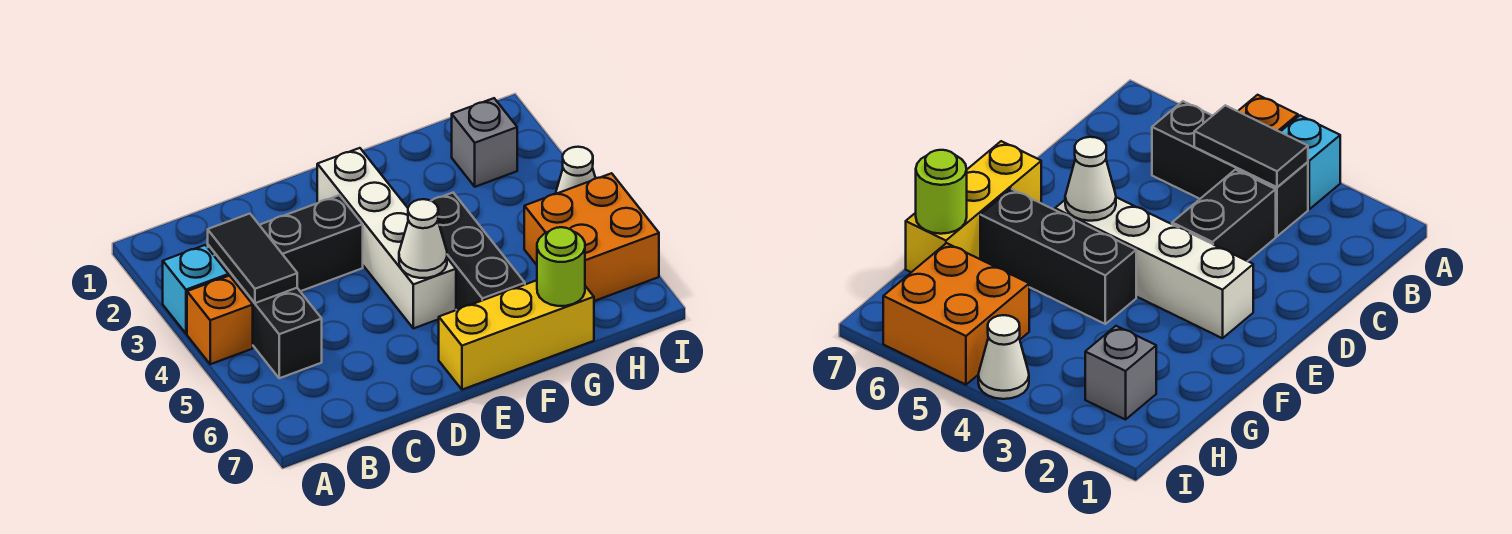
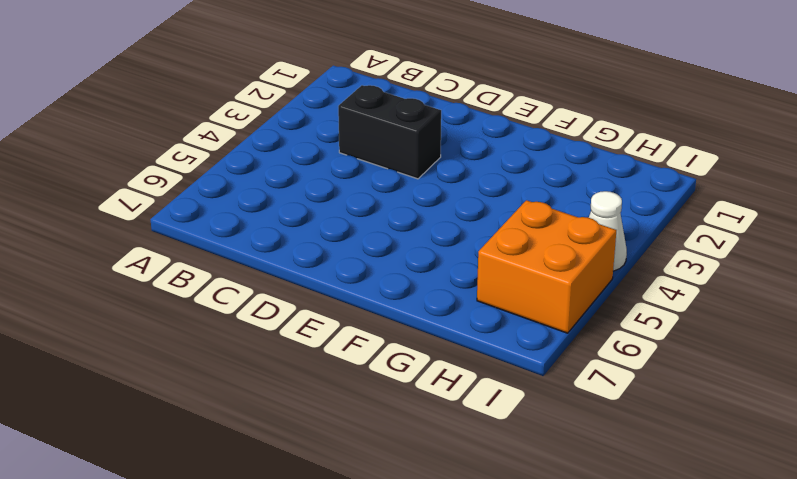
none -> cyan 1x1 brick [163,245,228,334]
none -> orange 1x1 brick [187,276,253,364]
none -> black 1x3 brick [208,245,322,378]

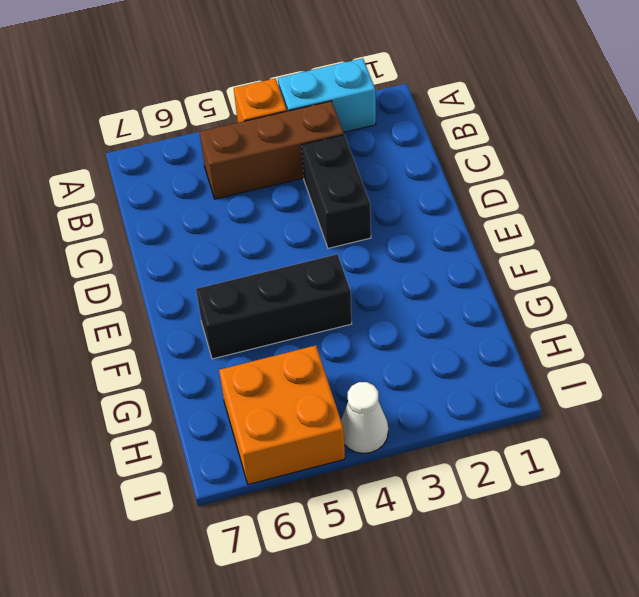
cyan 1x2 brick [278,58,376,132] -> cyan 1x1 brick [163,245,228,334]
brown 1x3 brick [200,101,344,199] -> black 1x3 brick [208,245,322,378]
none -> white 1x4 brick [317,148,456,328]
none -> yellow 1x3 brick [439,280,594,390]
none -> grey 1x1 brick [452,98,517,187]

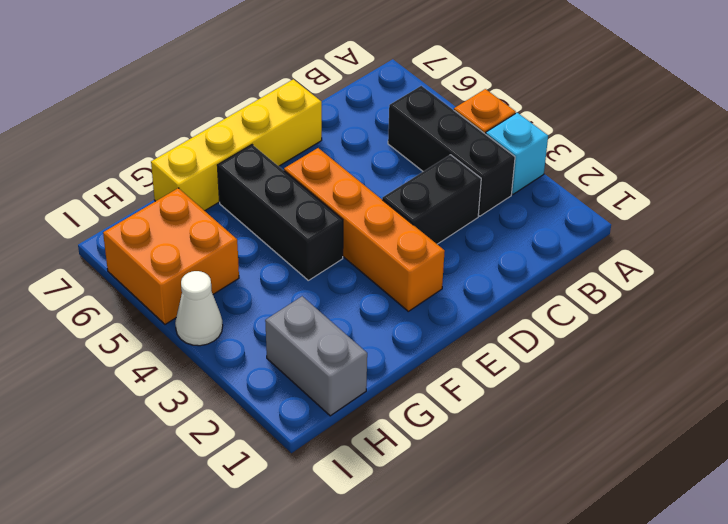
yellow 1x4 brick [151,79,322,211] -> yellow 1x3 brick [439,280,594,390]
orange 1x4 brick [284,148,445,311] -> white 1x4 brick [317,148,456,328]
grey 1x2 brick [265,296,367,416] -> grey 1x1 brick [452,98,517,187]
none -> black 1x2 tile [208,214,297,303]
none -> white 1x1 cone [399,199,447,278]
none -> lime 1x1 round brick [537,227,585,306]

